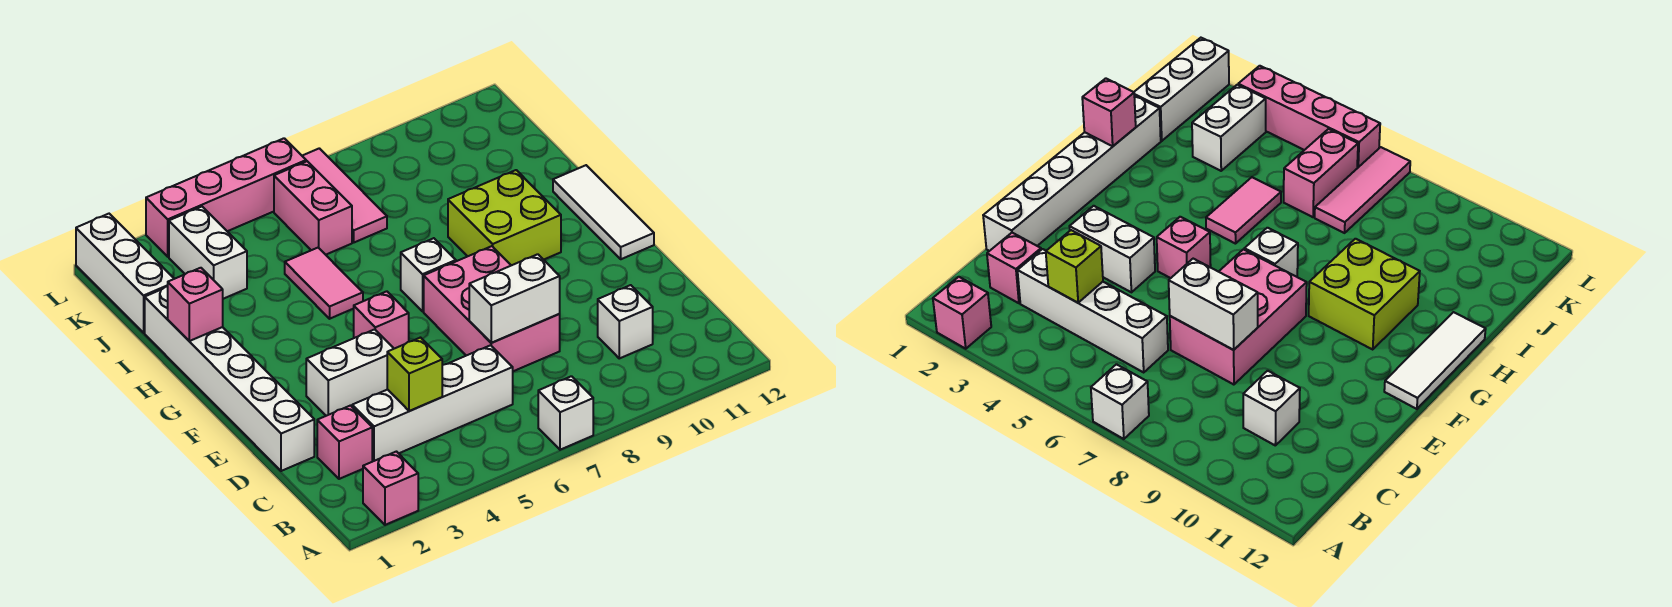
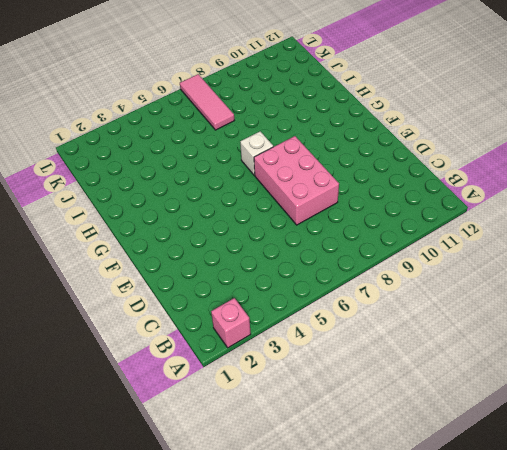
none -> white 1x1 brick [538,376,593,450]
none -> pink 1x1 brick [317,406,372,479]
none -> white 1x4 brick [352,345,513,462]

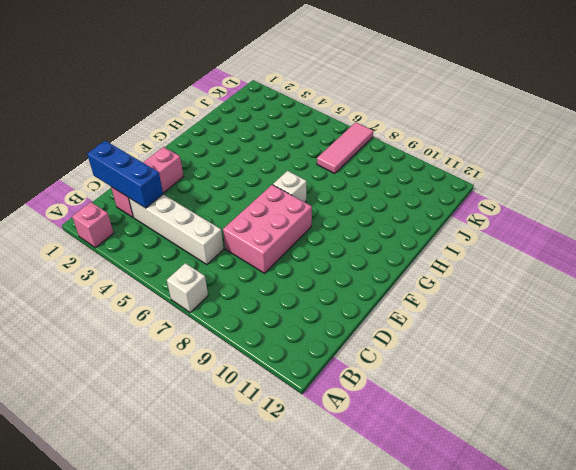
blue 1x3 brick [87,141,163,208] -> none
pink 1x3 brick [111,147,183,217] -> pink 1x1 brick [317,406,372,479]
none -> white 1x1 brick [598,285,653,358]
none -> white 1x6 brick [145,286,314,471]
none -> white 1x2 brick [306,329,394,416]

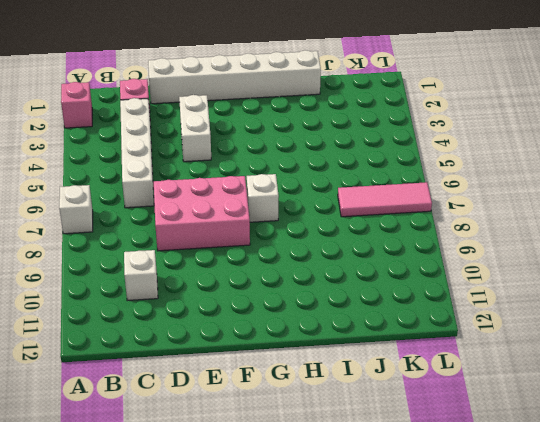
none -> pink 1x1 brick [354,291,409,349]
none -> white 1x3 tile [553,165,654,259]
none -> lime 2x2 brick [448,170,561,265]

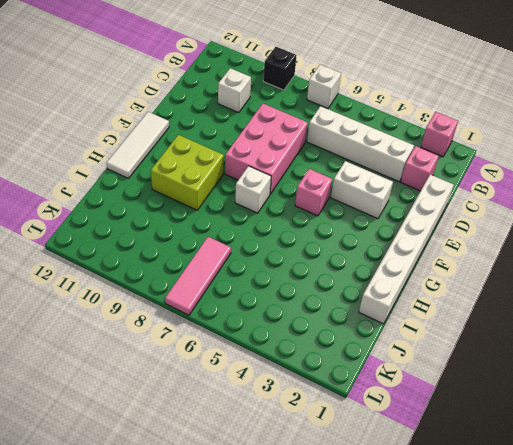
black 1x1 brick [263,47,297,90] -> none
none -> pink 1x2 tile [285,248,363,319]
none -> white 1x3 brick [76,214,174,333]
none -> white 1x2 brick [169,207,247,299]

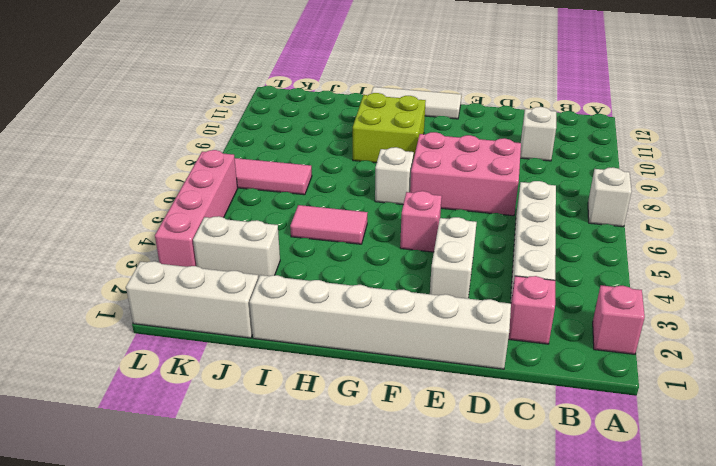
none -> pink 1x2 brick [274,161,352,255]
none -> lime 1x1 brick [387,338,442,411]
none -> white 1x2 brick [469,254,560,343]

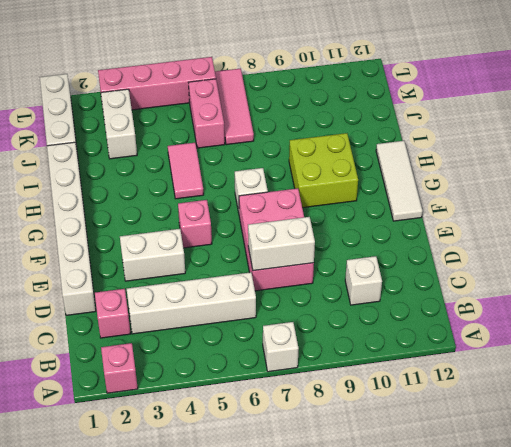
none -> lime 1x1 brick [387,338,442,411]
none -> pink 1x1 brick [168,268,223,341]

